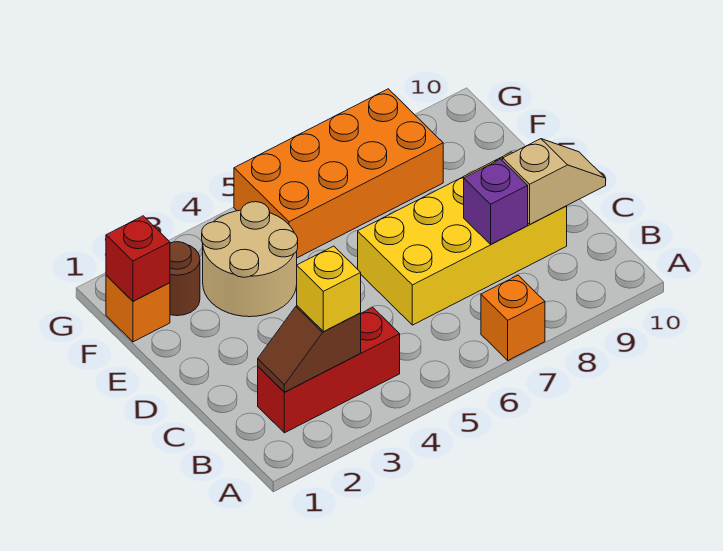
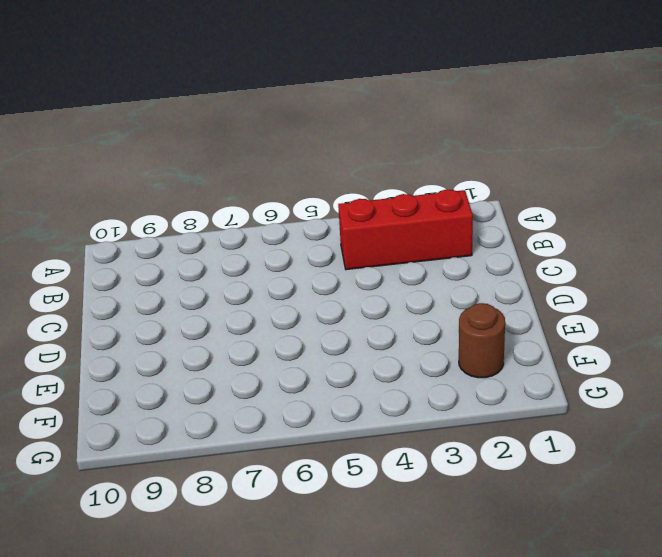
none -> orange 1x1 brick [481,275,545,360]
none -> yellow 2x4 brick [358,152,567,325]
none -> tan 2x2 round brick [202,202,298,317]

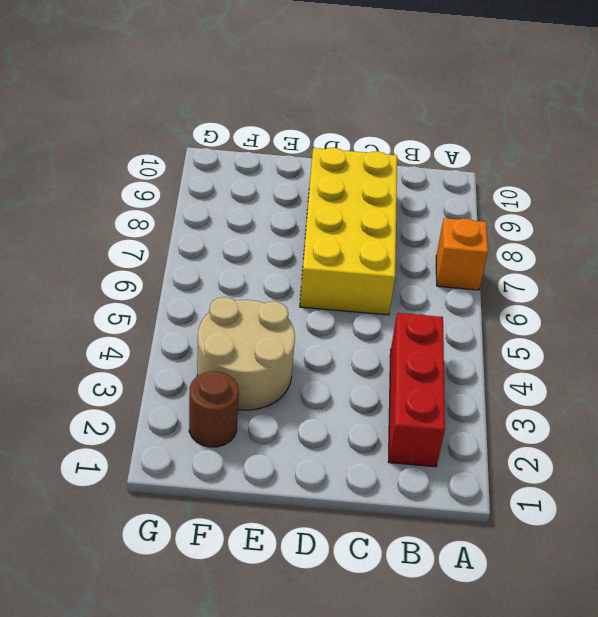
none -> orange 1x1 brick [106,276,170,342]
none -> orange 2x4 brick [234,89,443,258]
none -> brown 1x2 slope [258,306,361,392]

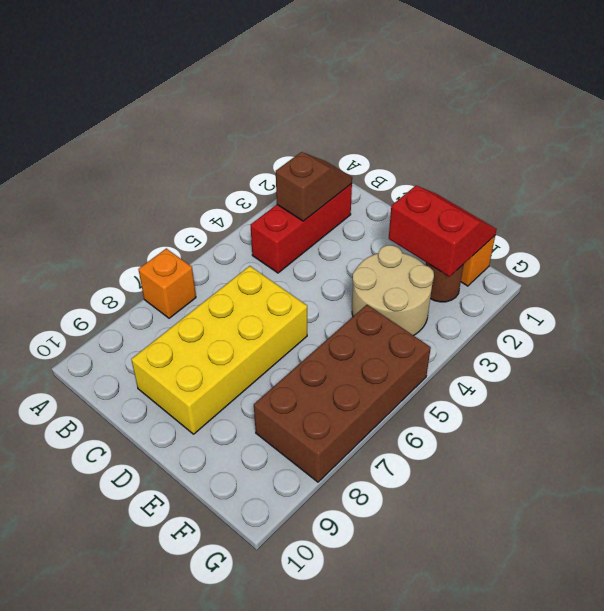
red 2x2 slope [389,186,497,277] -> red 1x1 brick [106,216,170,301]
brown 2x4 brick [254,305,431,482] -> orange 2x4 brick [234,89,443,258]
none -> purple 1x1 brick [464,159,528,244]
none -> tan 1x2 slope [503,139,606,224]
none -> yellow 1x1 brick [297,246,361,332]

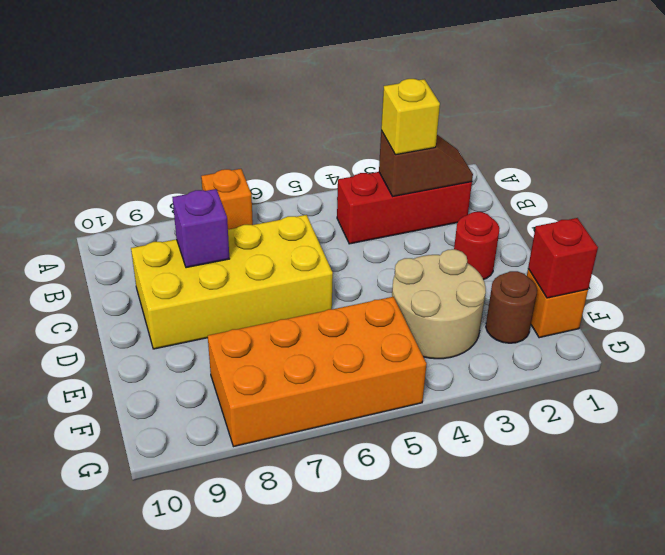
red 1x1 round brick [454,212,500,280] -> none
none -> tan 1x2 slope [503,139,606,224]

